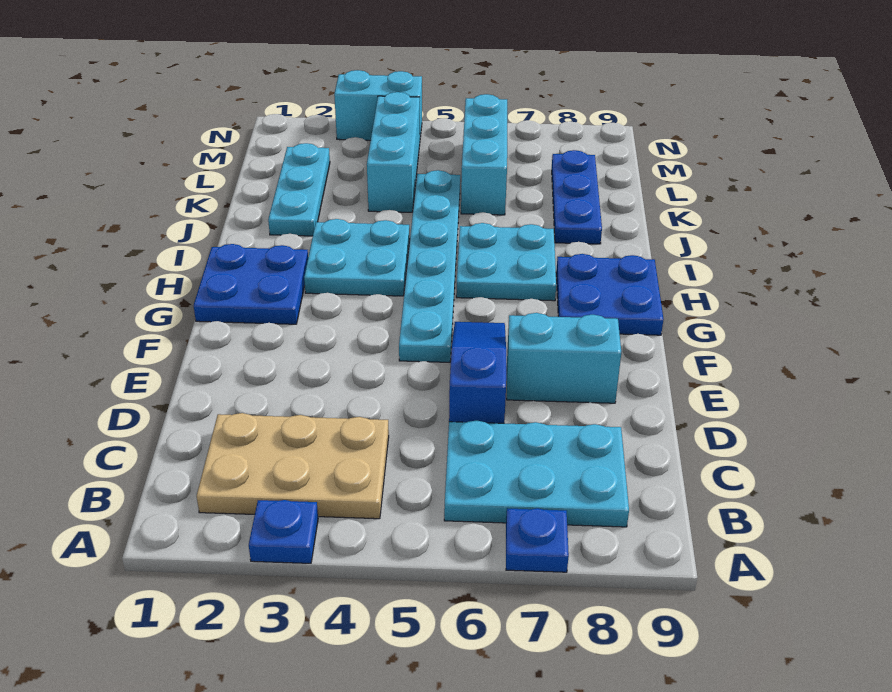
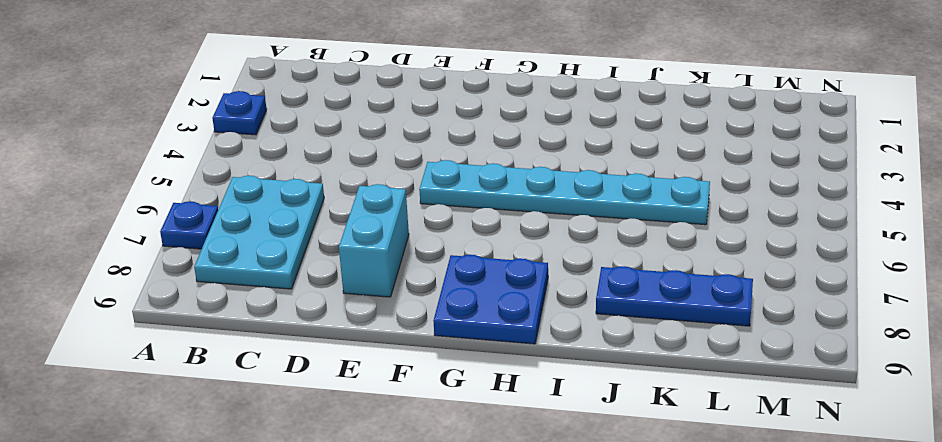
none -> tan 2x3 plate [197,413,389,519]
none -> blue 1x3 slope [449,322,506,423]
none -> blue 2x2 plate [194,244,308,324]

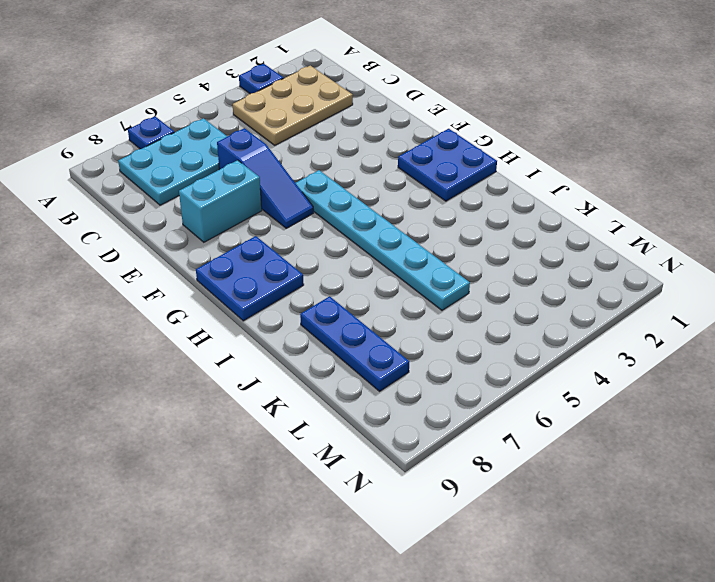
none -> cyan 2x2 plate [304,219,410,296]
none -> cyan 2x2 plate [456,223,556,301]
none -> cyan 1x3 plate [268,143,330,236]

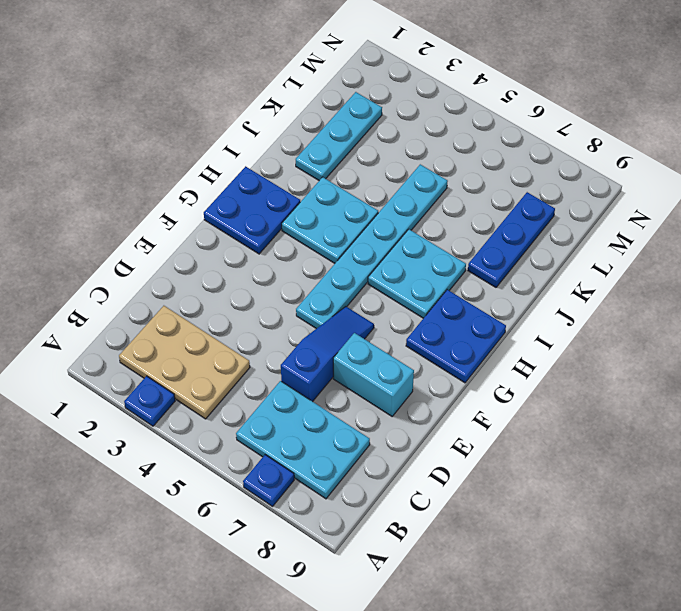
none -> cyan 1x3 brick [367,92,420,212]
none -> cyan 1x3 brick [461,94,507,215]
none -> cyan 1x2 brick [334,70,422,140]

